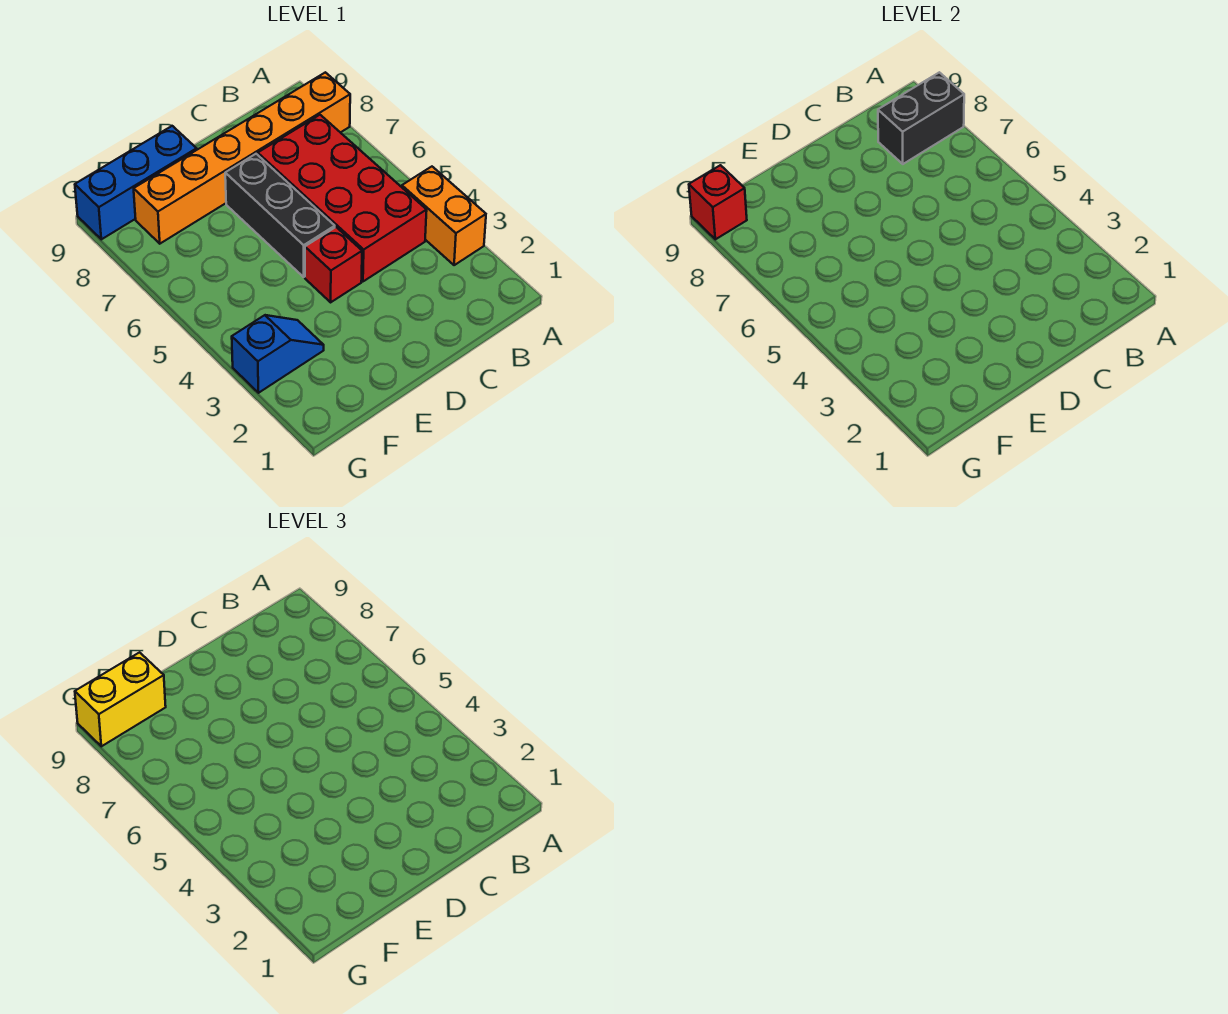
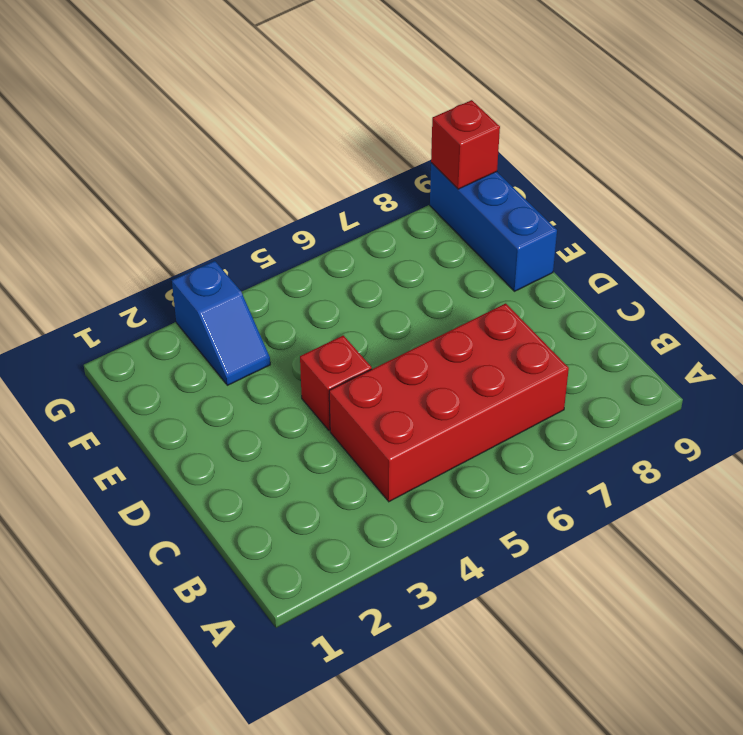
none -> orange 1x2 brick [402,167,486,265]
none -> orange 1x6 brick [134,72,350,244]

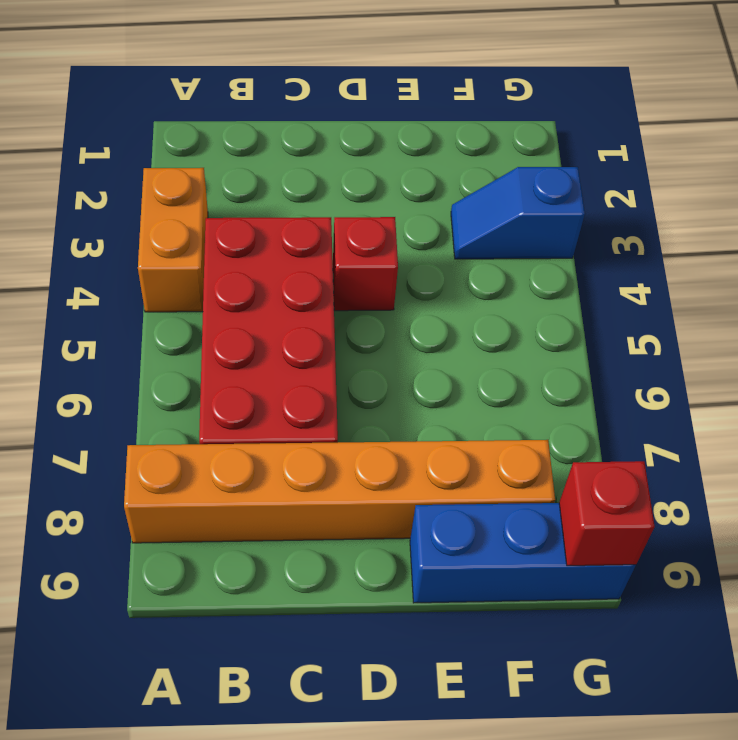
none -> black 1x3 brick [225,154,335,277]
none -> black 1x2 brick [878,72,964,164]

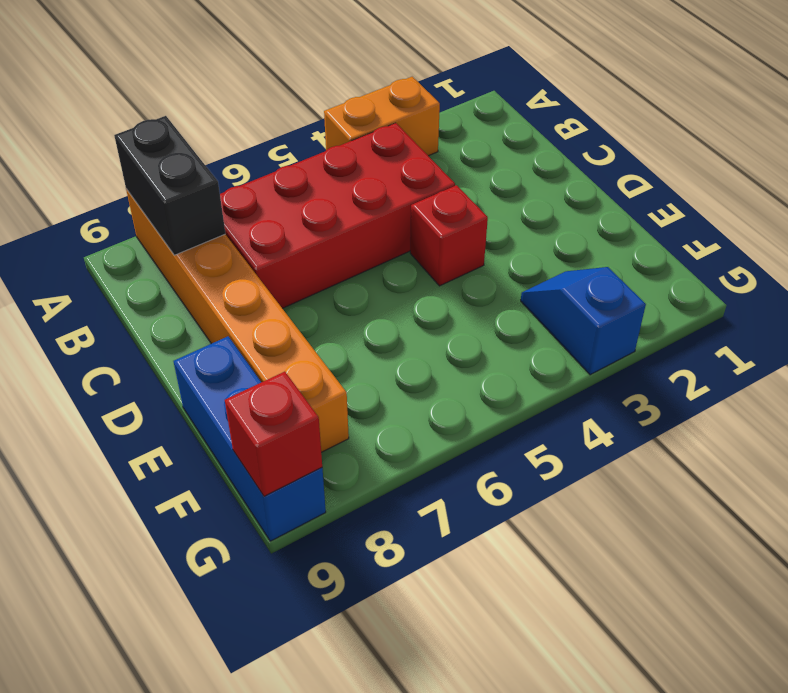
none -> black 1x3 brick [225,154,335,277]
none -> yellow 1x2 brick [75,652,166,746]

